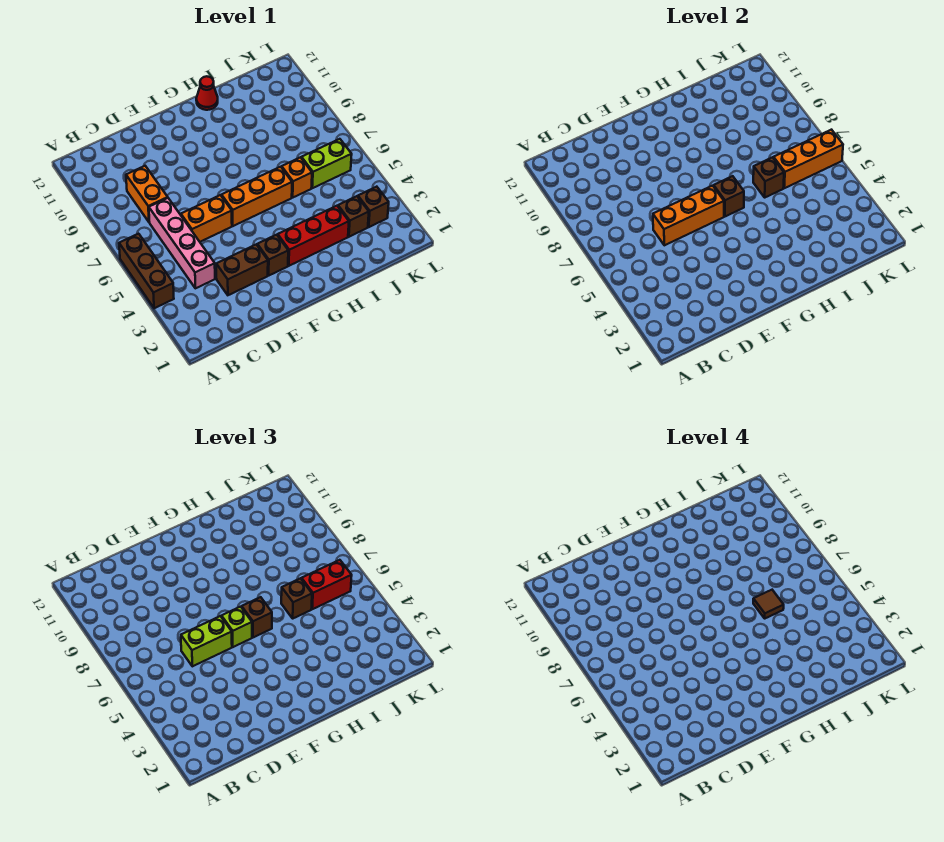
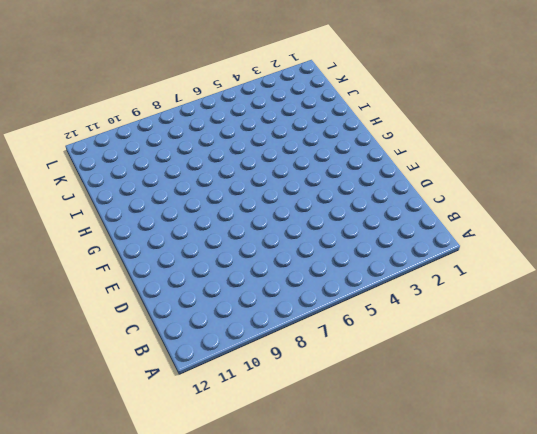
none -> brown 1x3 brick [119,234,174,308]
none -> pink 1x4 brick [149,198,215,288]
none -> orange 1x2 brick [126,166,168,222]

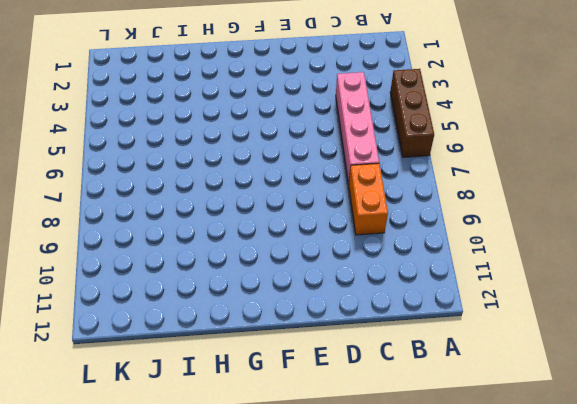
none -> brown 1x2 brick [216,245,268,295]
none -> orange 1x2 brick [181,195,232,242]
none -> brown 1x1 brick [257,235,288,275]

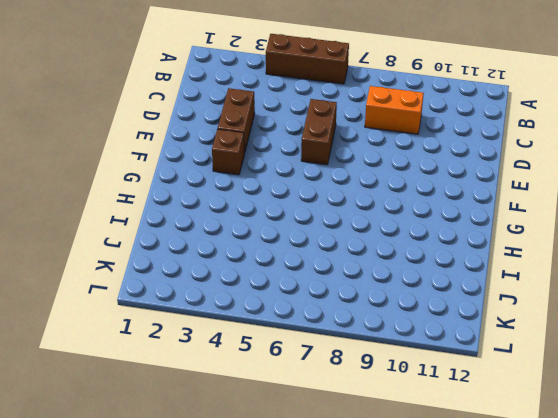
brown 1x2 brick [301,99,337,165] -> orange 1x2 brick [181,195,232,242]
none -> pink 1x4 brick [149,198,215,288]
none -> orange 1x3 brick [222,167,292,226]
none -> red 1x3 brick [278,206,349,266]

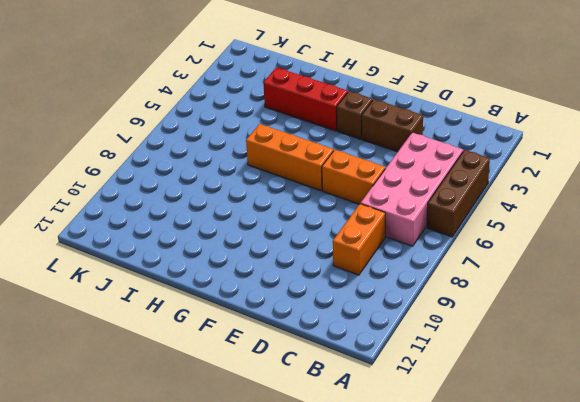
pink 2x4 brick [361,133,463,246] -> pink 1x4 brick [149,198,215,288]
none -> red 1x1 cone [196,76,218,110]
none -> orange 1x1 brick [282,157,312,197]
none -> brown 1x1 brick [338,196,369,237]

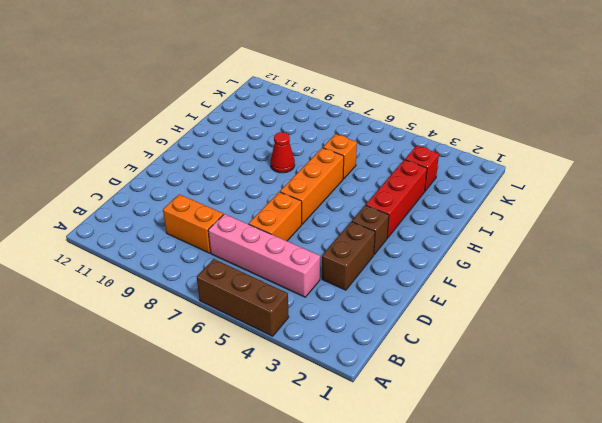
red 1x1 cone [270,132,295,173] -> red 1x1 cone moved to [196,76,218,110]
red 1x1 brick [405,145,439,191] -> brown 1x1 brick [338,196,369,237]
none -> lime 1x2 brick [302,139,352,188]
none -> brown 1x1 brick [358,187,389,227]
none -> orange 1x3 brick [653,186,724,245]

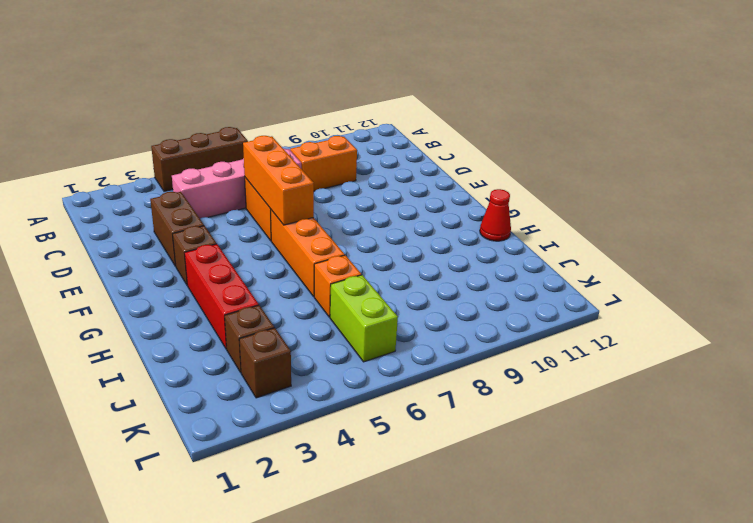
none -> brown 1x1 brick [714,176,744,216]
none -> brown 1x1 brick [753,157,784,197]
none -> orange 1x3 brick [774,130,843,188]

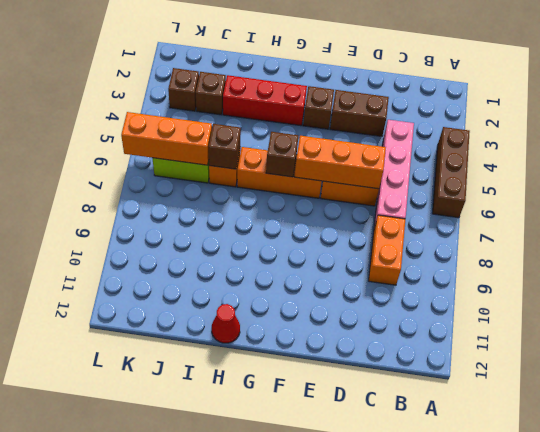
none -> lime 1x2 brick [181,616,232,666]
none -> lime 1x1 brick [222,607,252,647]
none -> brown 1x1 brick [242,597,272,637]

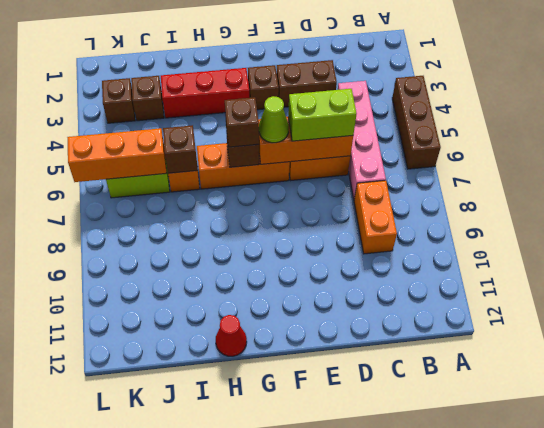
lime 1x1 cone [259,96,289,143] -> lime 1x1 brick [222,607,252,647]
none -> brown 1x1 brick [281,578,312,618]
none -> red 1x2 brick [302,560,352,609]
none -> brown 1x1 tile [753,590,784,618]

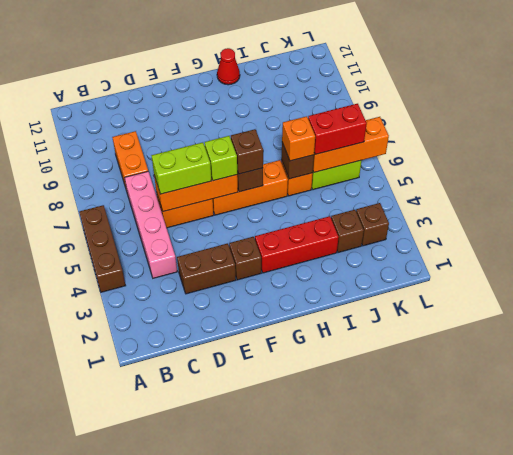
orange 1x1 brick [282,116,315,161] -> brown 1x1 brick [281,578,312,618]
none -> brown 1x1 tile [753,590,784,618]

